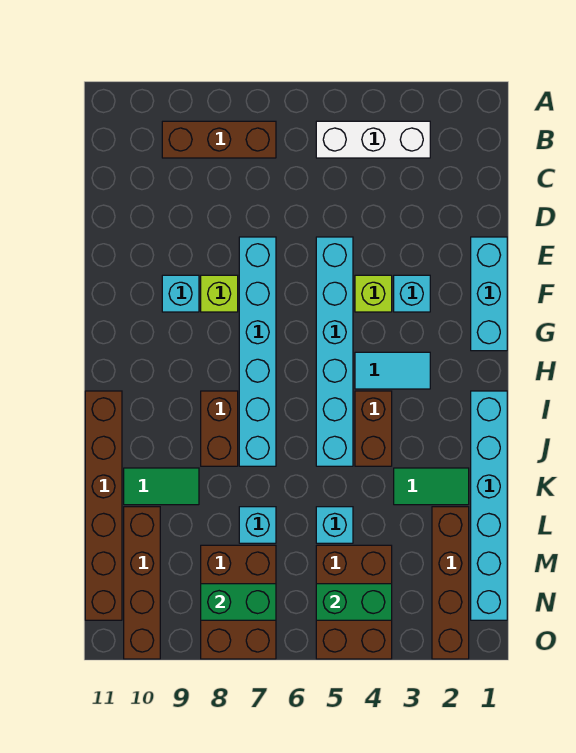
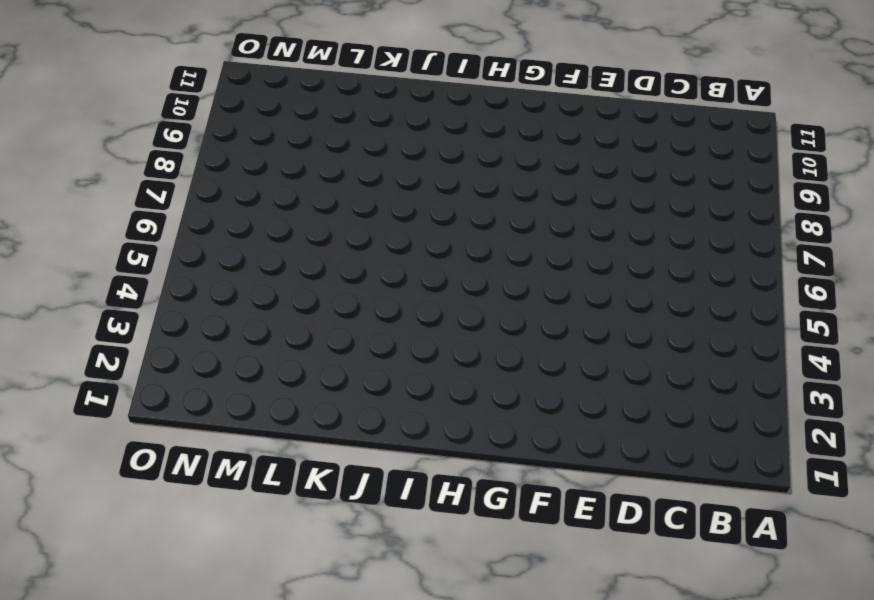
none -> white 1x3 brick [316,121,430,158]
none -> brown 1x3 brick [162,121,276,158]
none -> cyan 1x3 brick [471,237,507,351]

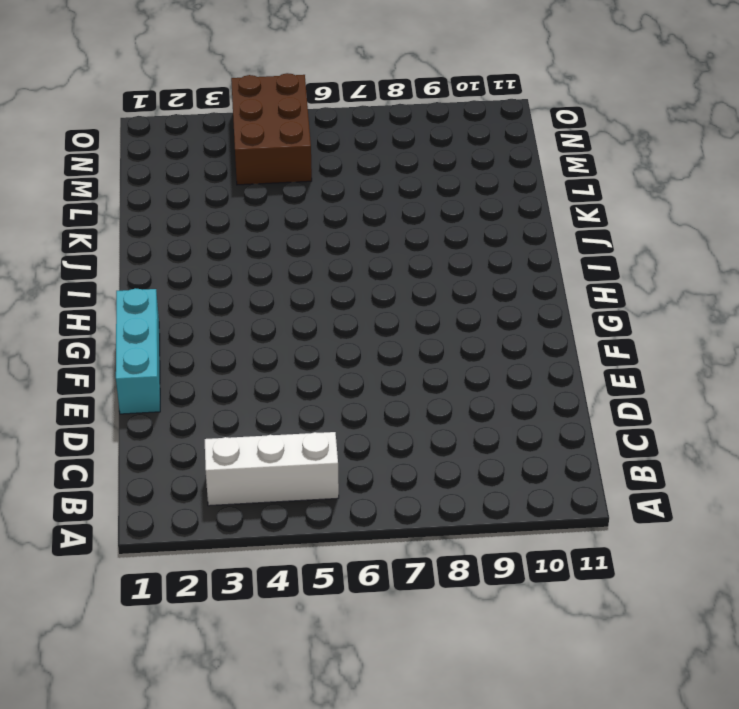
none -> brown 1x3 brick [162,121,276,158]
none -> cyan 1x6 brick [316,237,353,466]
none -> cyan 1x6 brick [239,237,276,466]

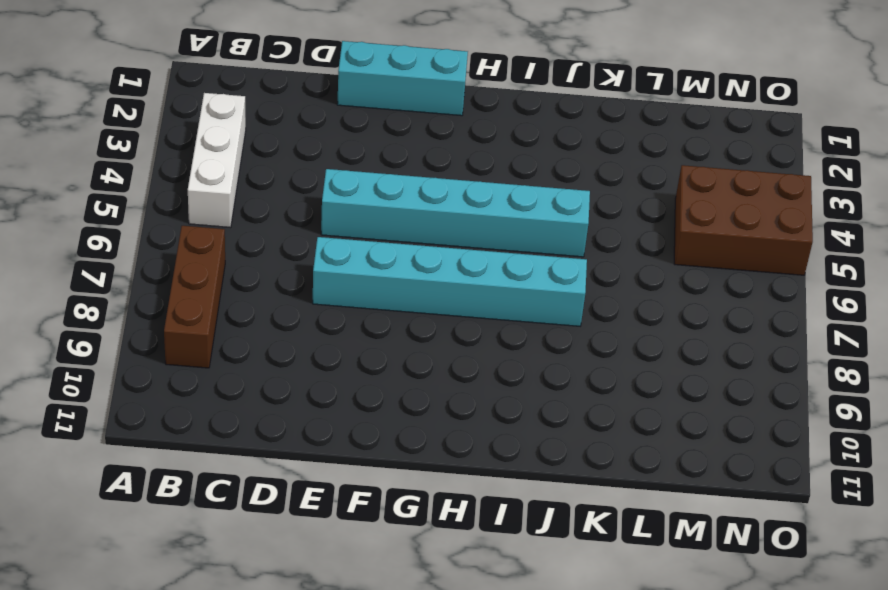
none -> cyan 1x1 brick [394,275,430,312]
none -> lime 1x1 brick [355,275,392,312]
none -> lime 1x1 brick [201,275,238,312]

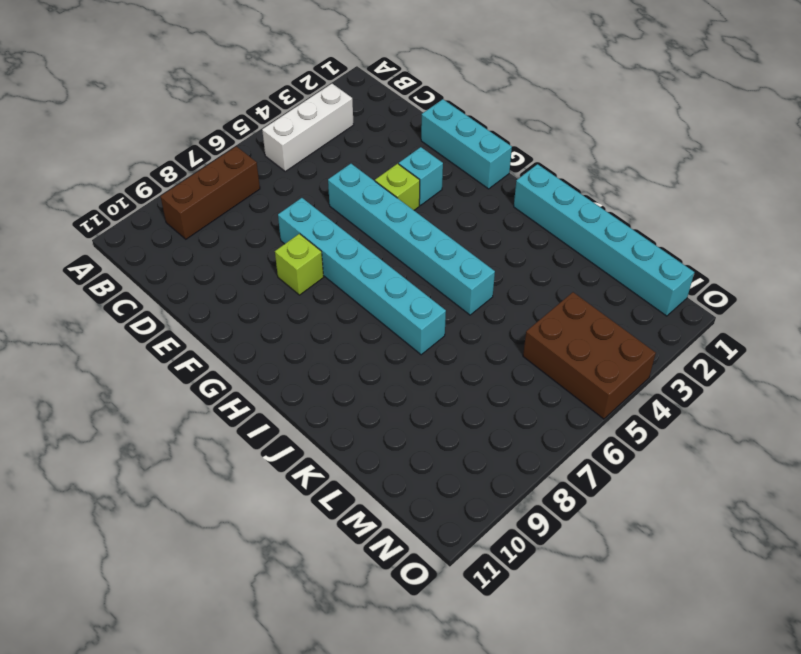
none -> cyan 1x1 brick [162,275,199,312]
none -> cyan 1x2 tile [355,352,430,389]
none -> brown 1x2 brick [355,391,392,466]

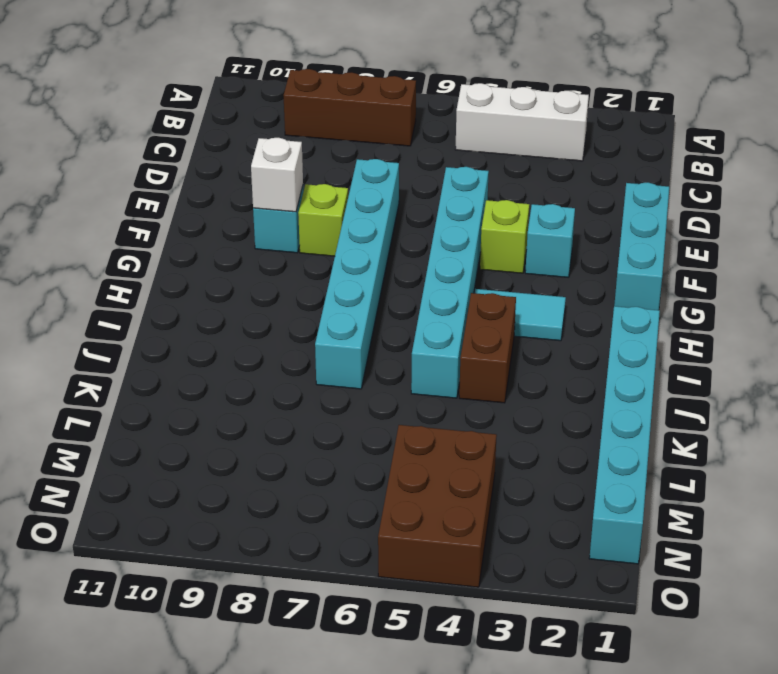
white 1x1 brick [251,138,303,212] -> none
none -> brown 1x2 brick [201,391,238,466]
none -> brown 1x6 brick [85,391,122,620]
none -> green 1x2 tile [394,468,469,505]

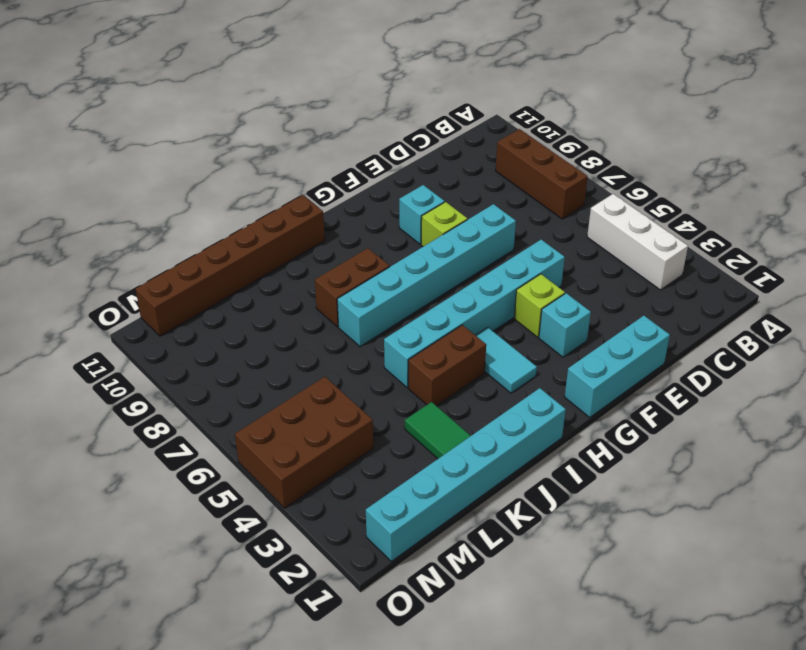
none -> green 1x2 tile [124,468,199,505]
none -> brown 1x4 brick [432,507,469,659]
none -> cyan 1x1 brick [316,507,353,543]

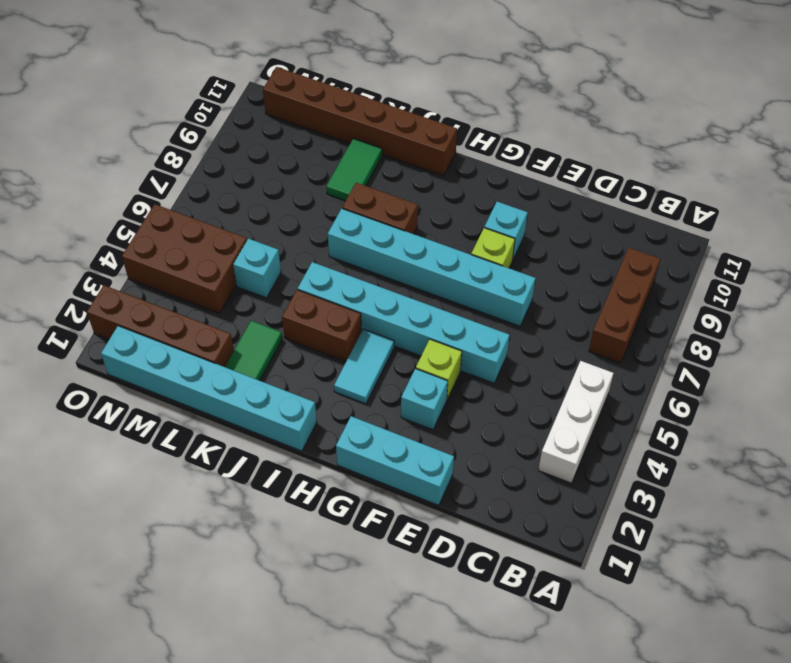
none -> cyan 1x1 brick [239,507,276,543]
none -> brown 1x4 brick [124,507,160,659]
none -> brown 2x3 brick [201,545,276,659]

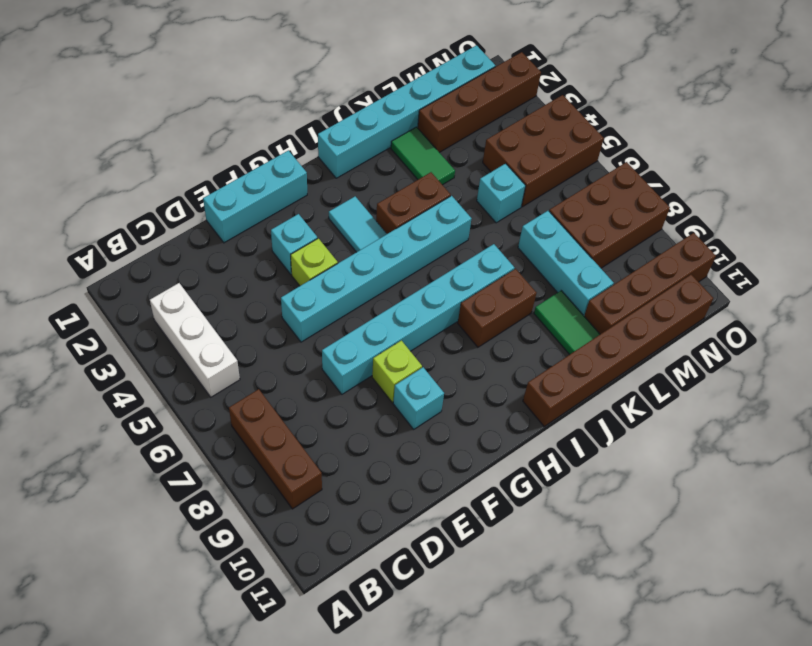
cyan 1x3 brick [518,211,614,315] -> cyan 1x1 brick [239,507,276,543]
none -> green 1x2 brick [316,584,392,620]
none -> green 1x2 brick [201,584,276,620]

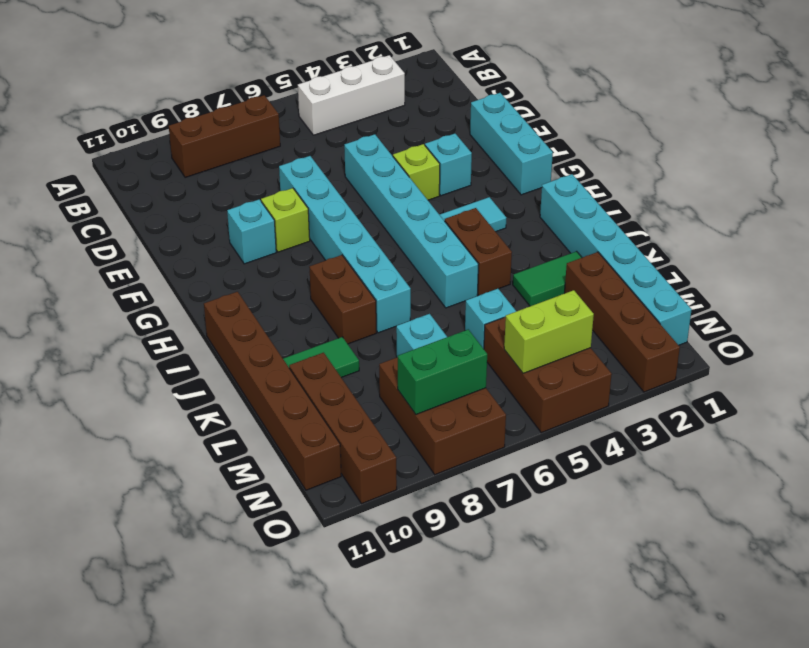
lime 1x2 brick [504,290,594,373] -> green 1x2 brick [316,584,392,620]

